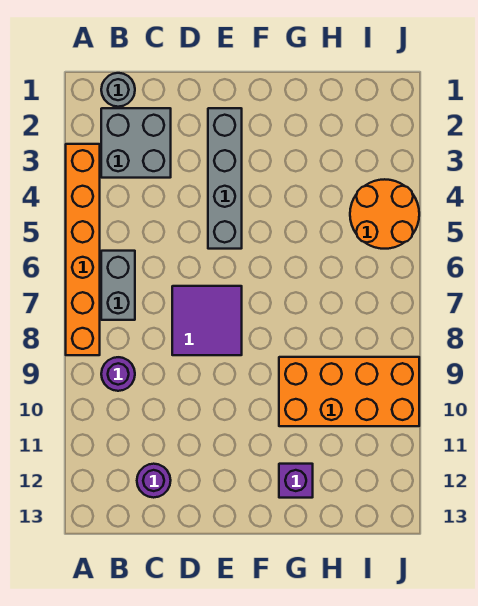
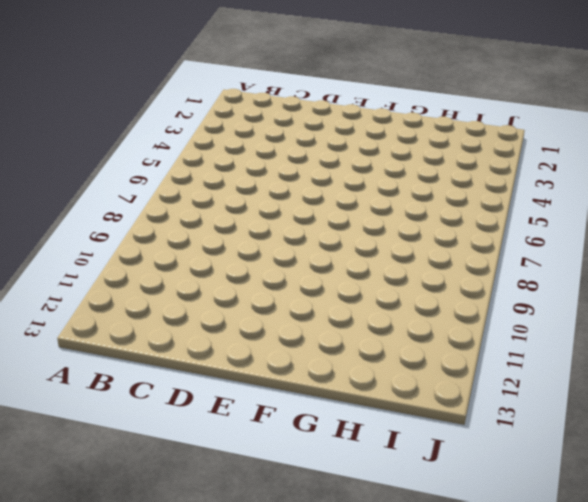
none -> orange 1x6 brick [66,144,100,355]
none -> grey 1x1 round brick [101,73,135,107]

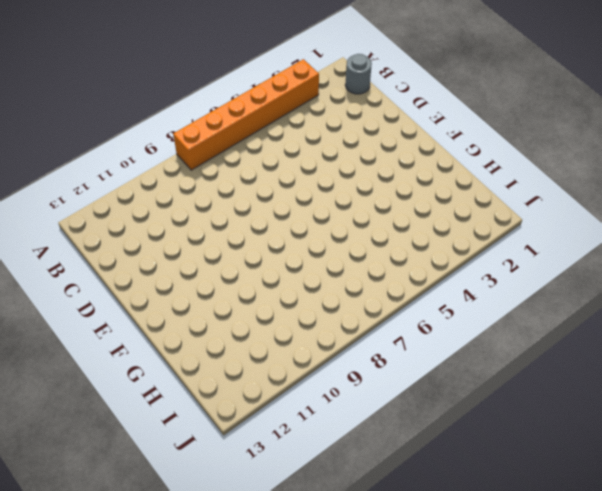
none -> grey 2x2 brick [101,108,171,178]
none -> grey 1x2 brick [101,251,135,320]

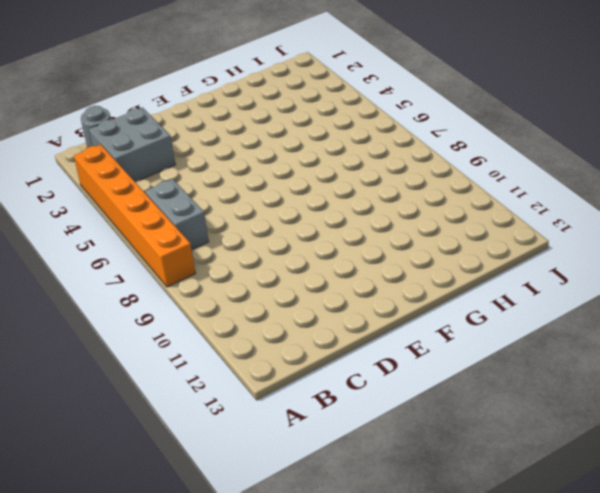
none -> purple 1x1 round brick [101,357,135,391]
none -> purple 1x1 round brick [137,464,171,498]

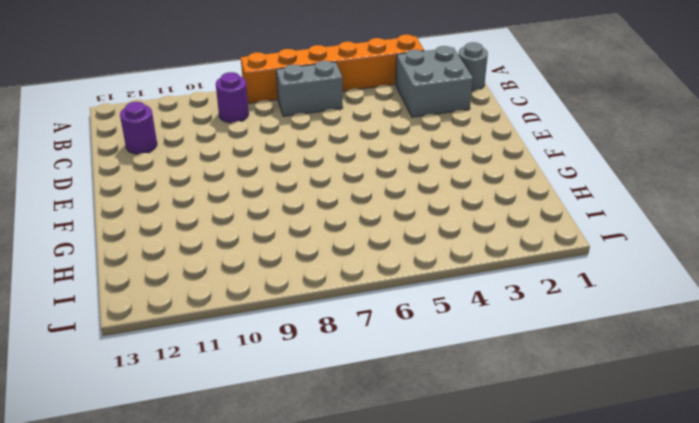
none -> purple 2x2 tile [172,286,242,355]
none -> grey 1x4 brick [208,108,242,249]

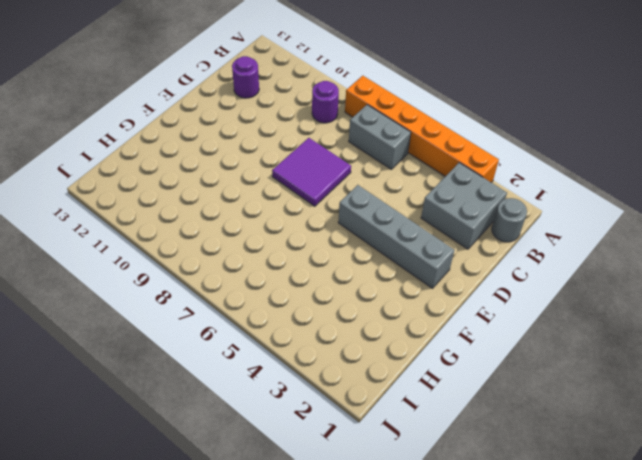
none -> orange 2x4 brick [279,357,419,426]
none -> purple 1x1 brick [279,464,313,498]

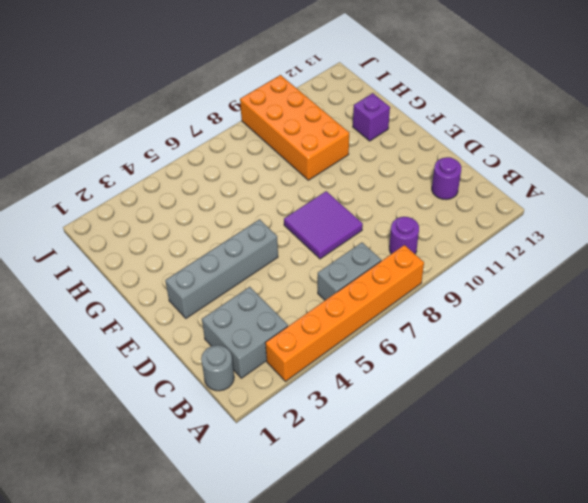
none -> orange 2x2 round brick [350,179,419,249]

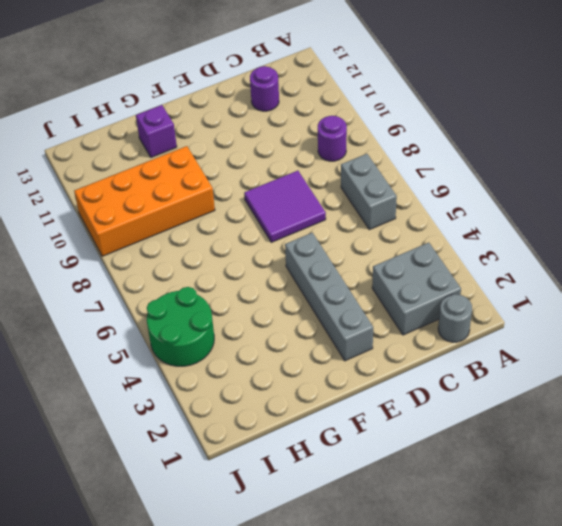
green 2x2 round brick [147,287,214,366] -> orange 2x2 round brick [350,179,419,249]
none -> orange 1x6 brick [66,144,100,355]

